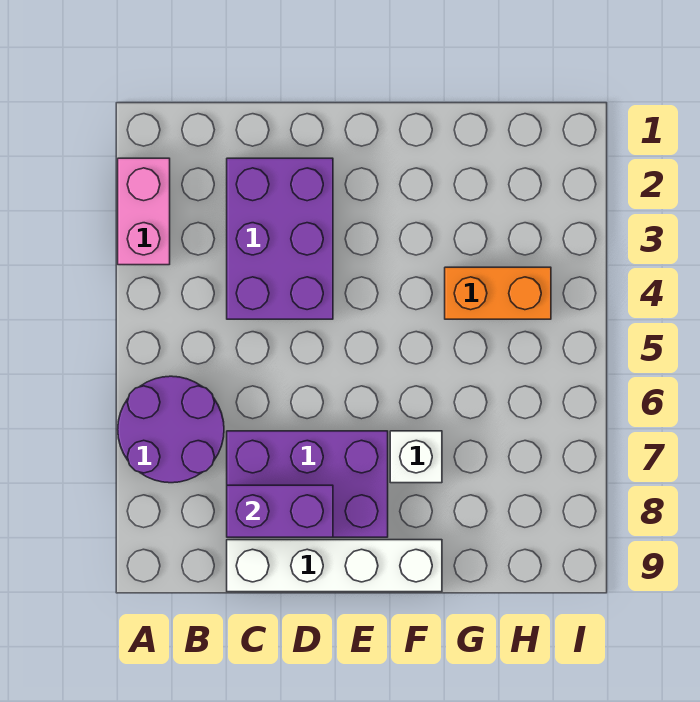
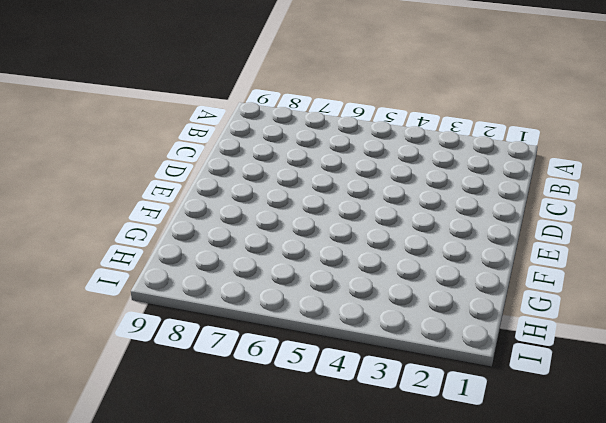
none -> pink 1x2 brick [118,158,170,265]
none -> purple 2x2 round brick [118,376,224,483]

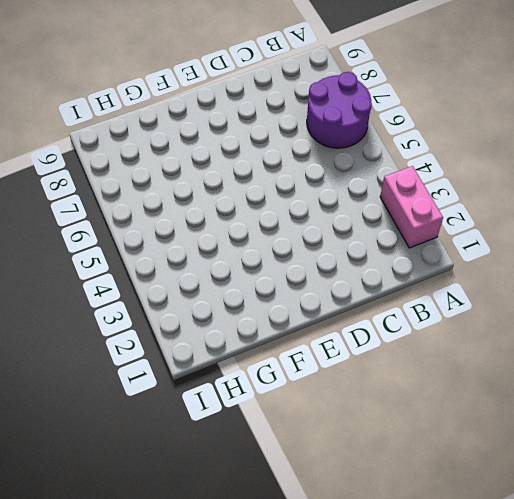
none -> purple 2x3 brick [227,158,333,319]
none -> purple 2x3 brick [227,431,388,537]

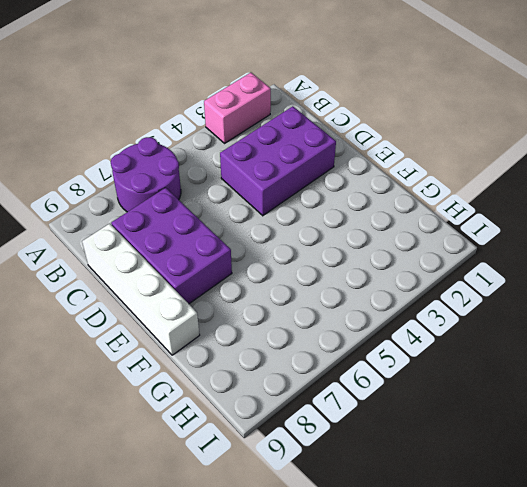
none -> white 1x1 brick [390,431,442,483]
none -> orange 1x2 brick [445,267,551,319]

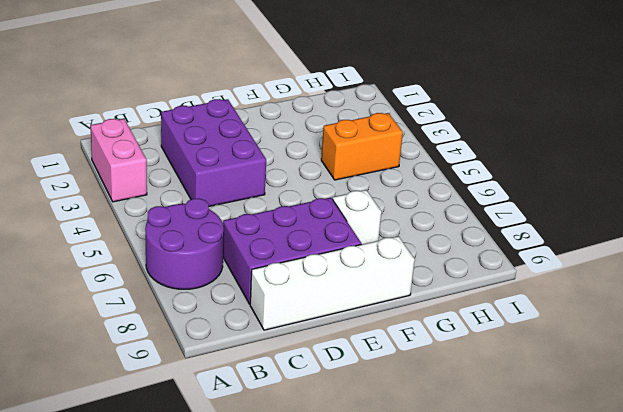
none -> purple 1x2 brick [227,485,333,537]

